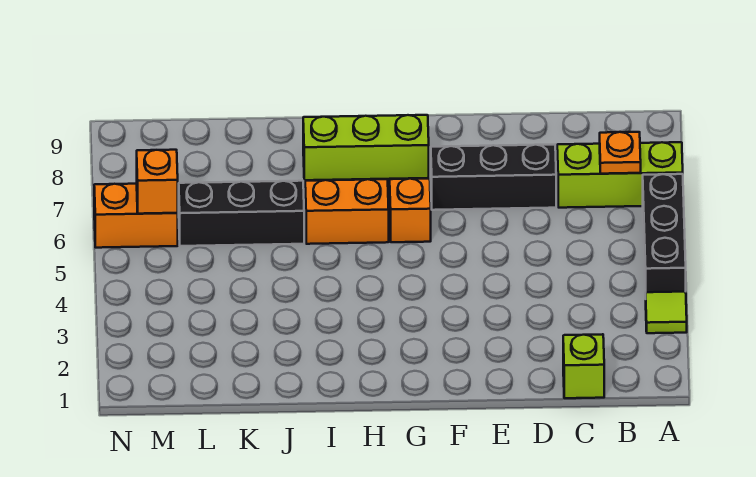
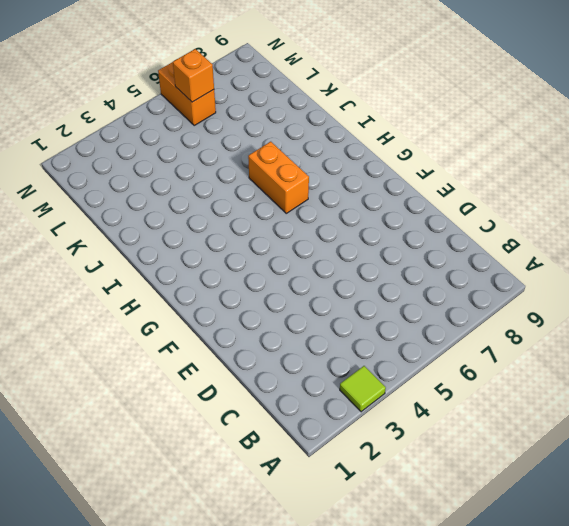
none -> black 1x3 brick [643,174,686,299]
none -> lime 1x3 brick [557,142,683,208]
none -> lime 1x1 brick [563,334,604,398]

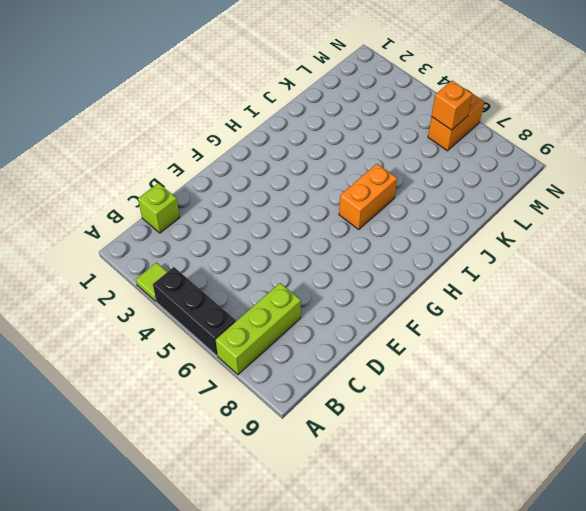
none -> black 1x3 brick [431,145,556,210]
none -> orange 1x1 brick [390,179,431,242]
none -> lime 1x3 brick [303,115,429,180]

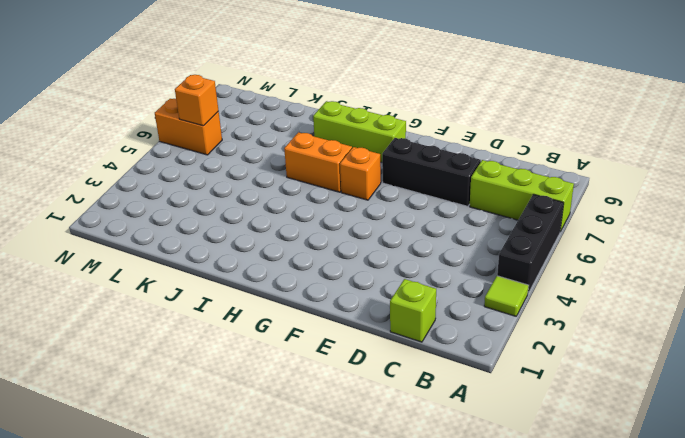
none -> black 1x3 brick [179,181,304,246]
none -> orange 1x1 plate [600,132,641,174]

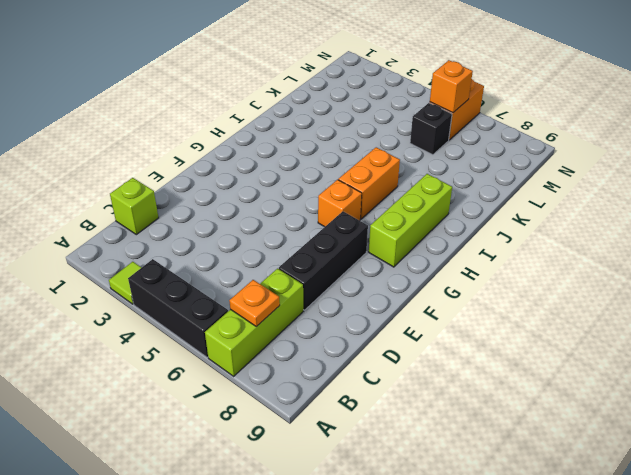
black 1x1 brick [410,103,452,155] -> black 1x3 brick [179,181,304,246]

